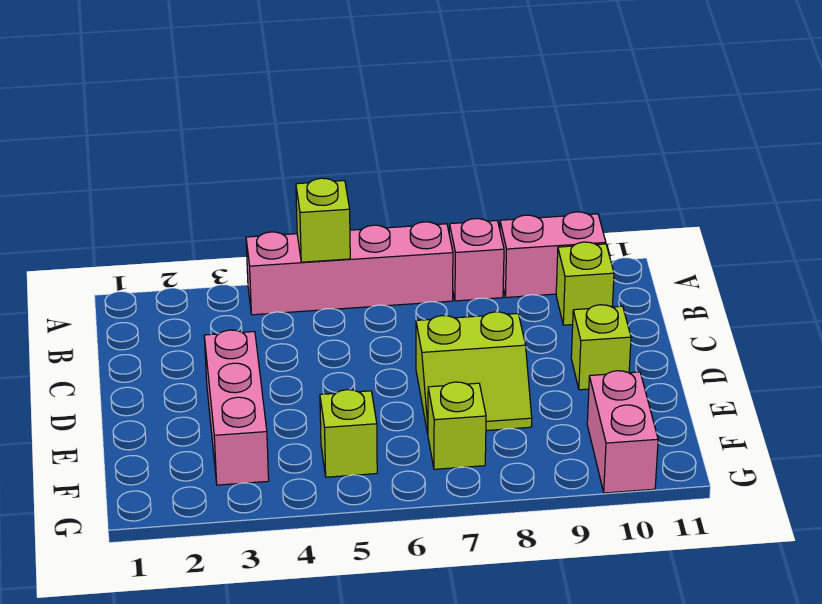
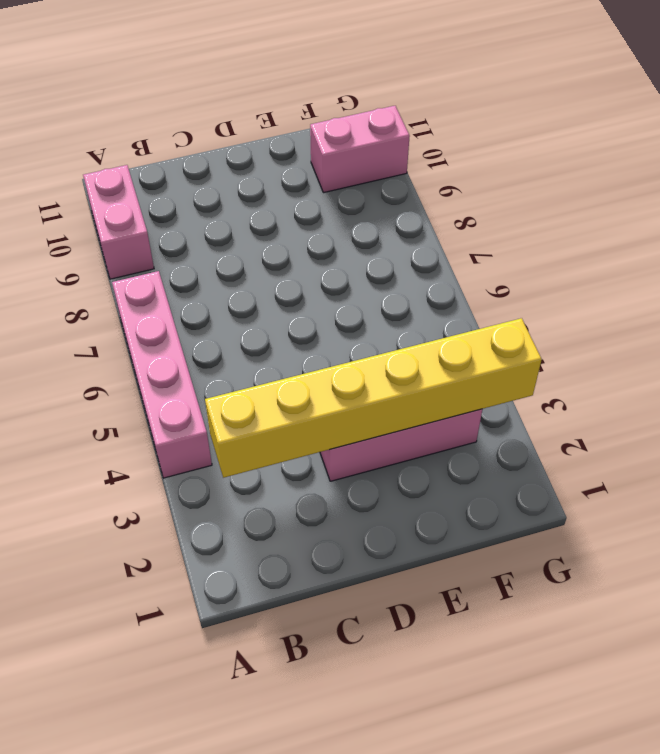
yellow 1x6 brick [205,318,542,478] -> none
none -> pink 1x1 brick [449,219,504,301]
none -> lime 1x1 brick [556,242,614,325]

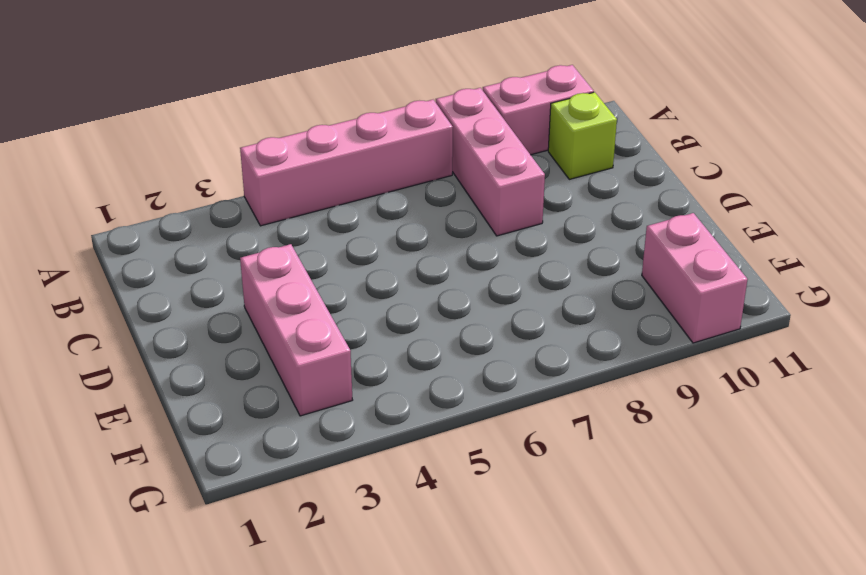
pink 1x3 brick [436,88,545,236] -> pink 1x1 brick [449,219,504,301]
none -> lime 2x2 slope [416,312,532,433]
none -> lime 1x1 brick [571,305,631,390]

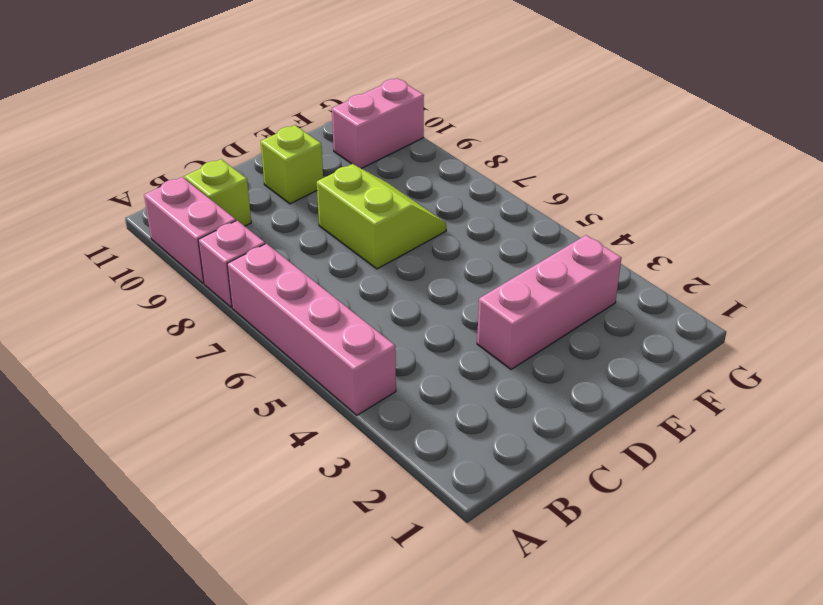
none -> lime 1x1 brick [320,390,377,477]
none -> lime 1x1 brick [428,382,486,469]

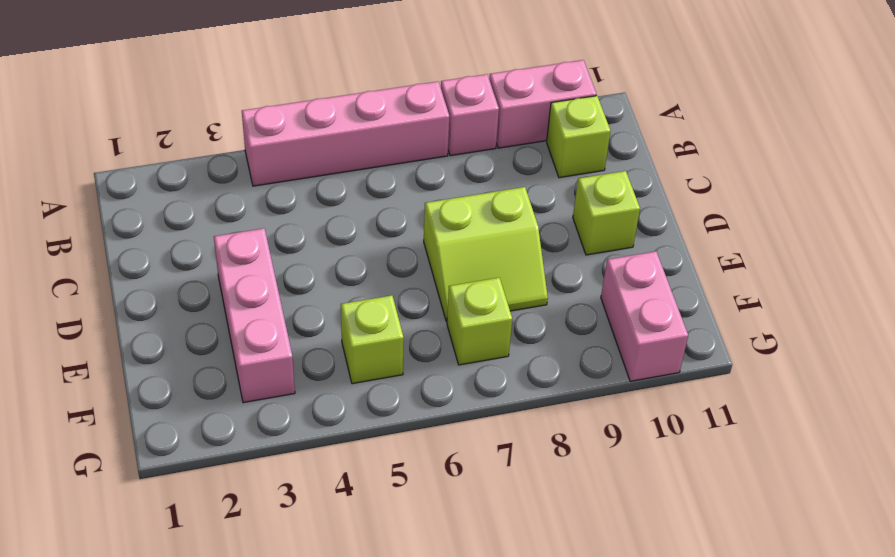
none -> lime 1x1 brick [296,178,350,262]

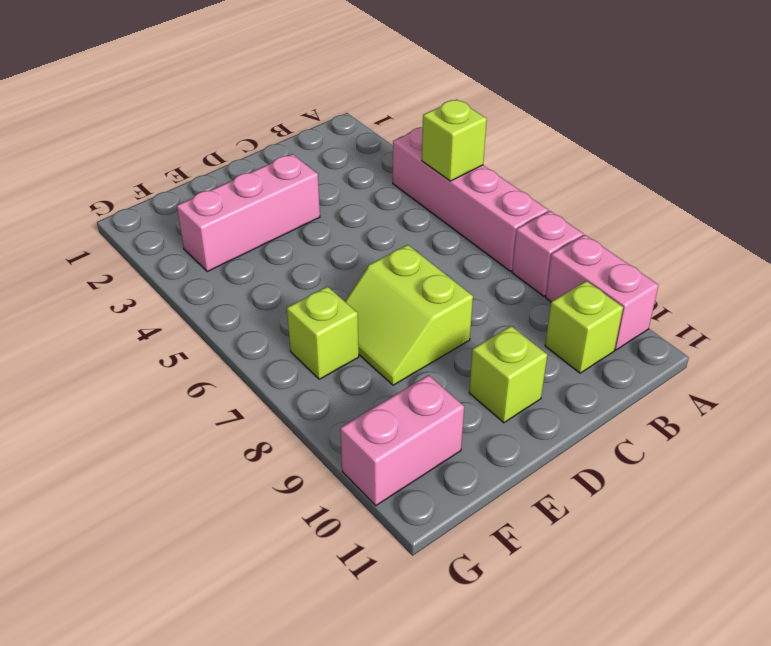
none -> lime 1x1 brick [320,390,377,477]

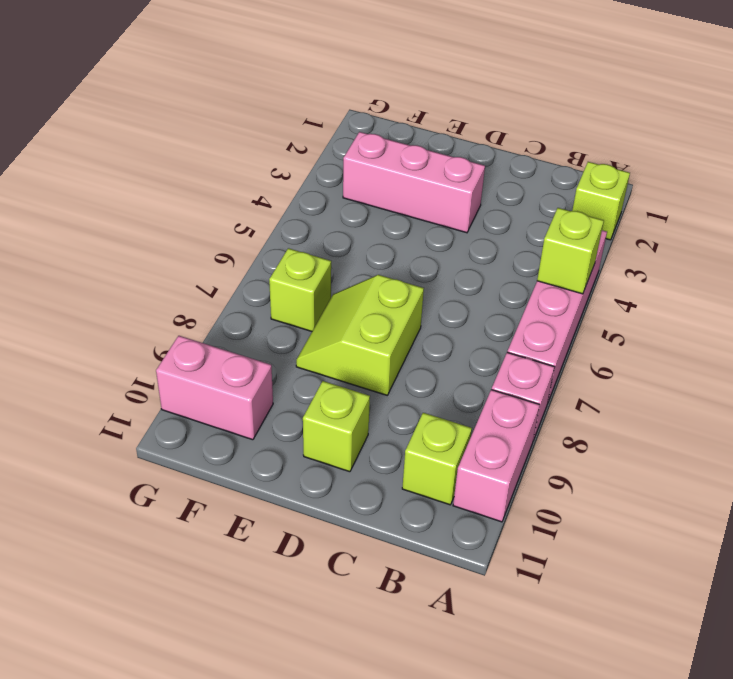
lime 1x1 brick [572,162,630,240] -> lime 1x1 brick moved to [320,390,377,477]

